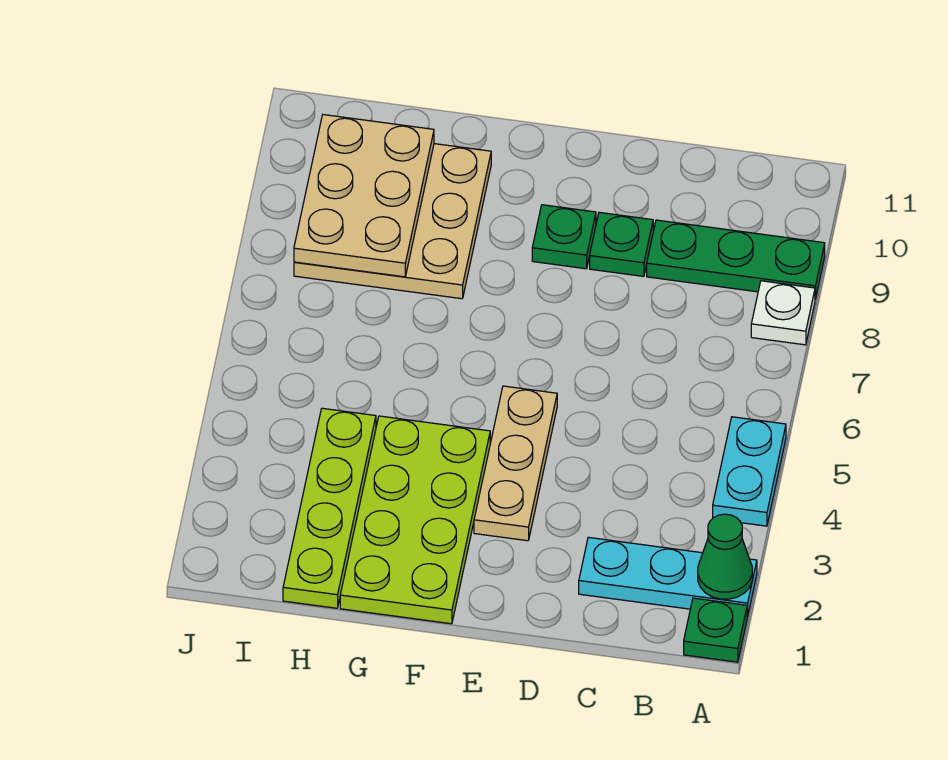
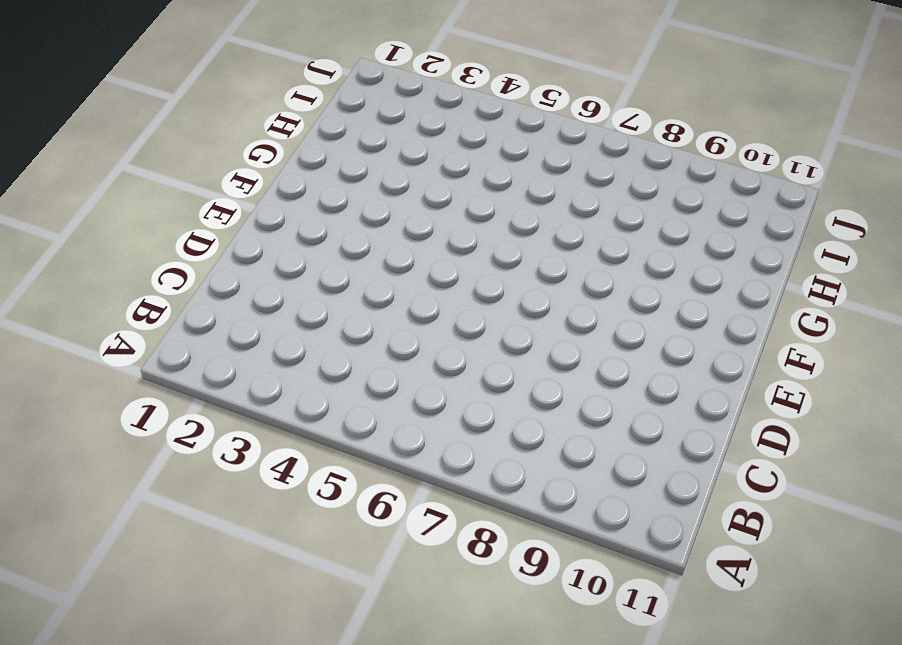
none -> green 1x1 plate [684,598,747,662]
none -> cyan 1x3 plate [579,537,757,617]
none -> cyan 1x2 plate [713,417,786,526]

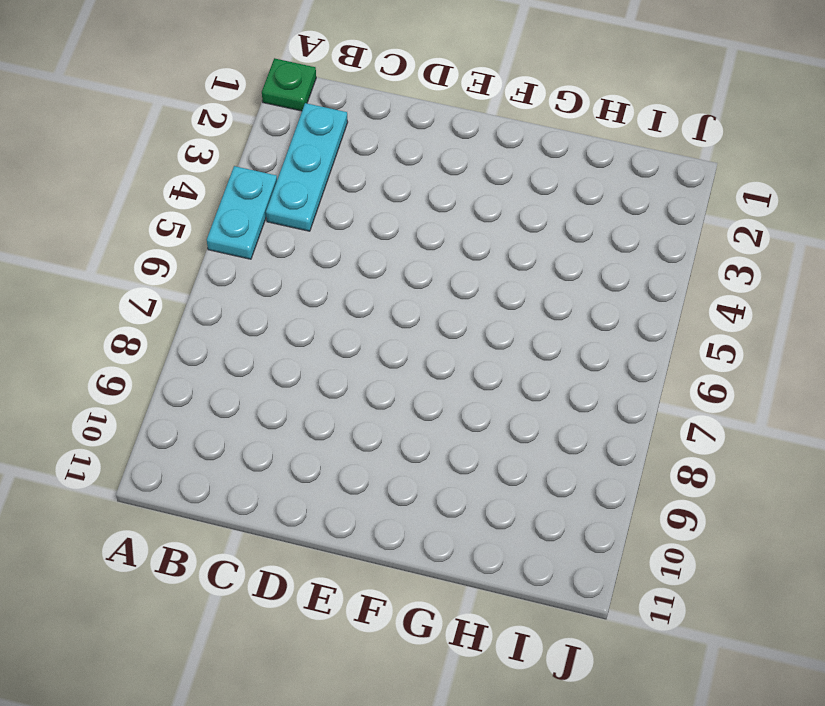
cyan 1x3 plate [266,103,348,231] -> cyan 1x3 plate turned to [579,537,757,617]
none -> white 1x1 plate [751,281,815,345]
none -> green 1x3 plate [647,220,825,299]
none -> green 1x1 plate [590,212,653,276]

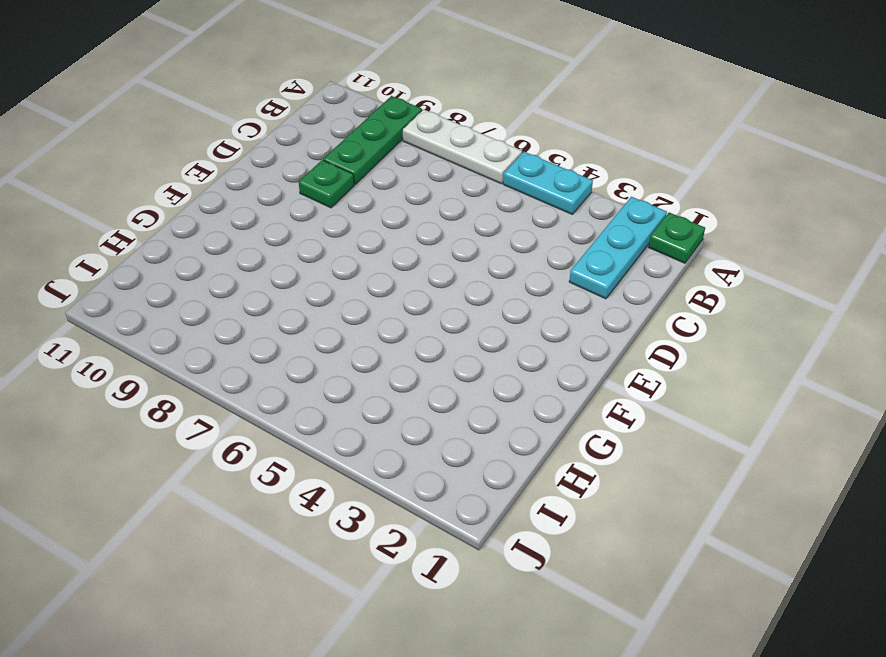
white 1x3 plate [402,109,522,184] -> white 1x1 plate [751,281,815,345]
none -> tan 1x3 plate [474,386,557,541]
none -> green 1x1 plate [532,205,596,269]
none -> lime 2x4 plate [340,416,490,624]

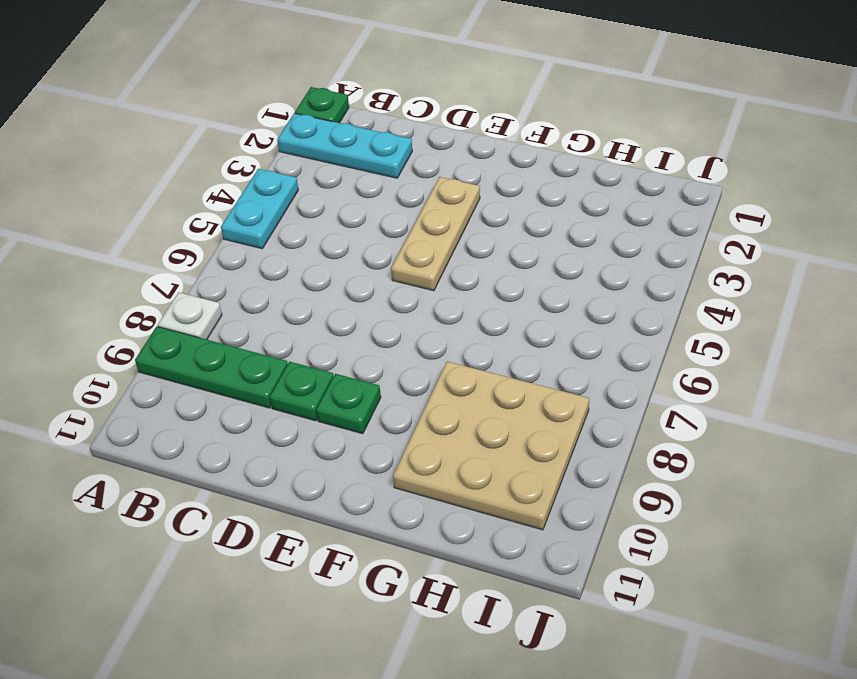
none -> lime 2x4 plate [340,416,490,624]
none -> lime 1x4 plate [283,408,376,608]
none -> green 1x1 cone [698,514,752,599]

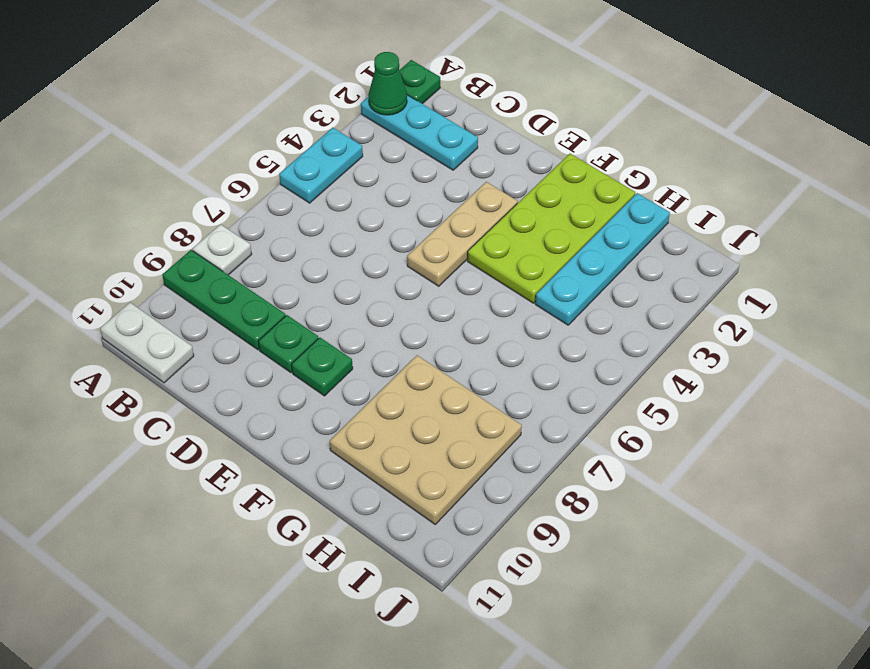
white 1x2 plate [100,303,194,383] -> none
cyan 1x4 plate [535,193,670,325] -> lime 1x4 plate [283,408,376,608]
none -> tan 2x3 plate [294,115,434,277]

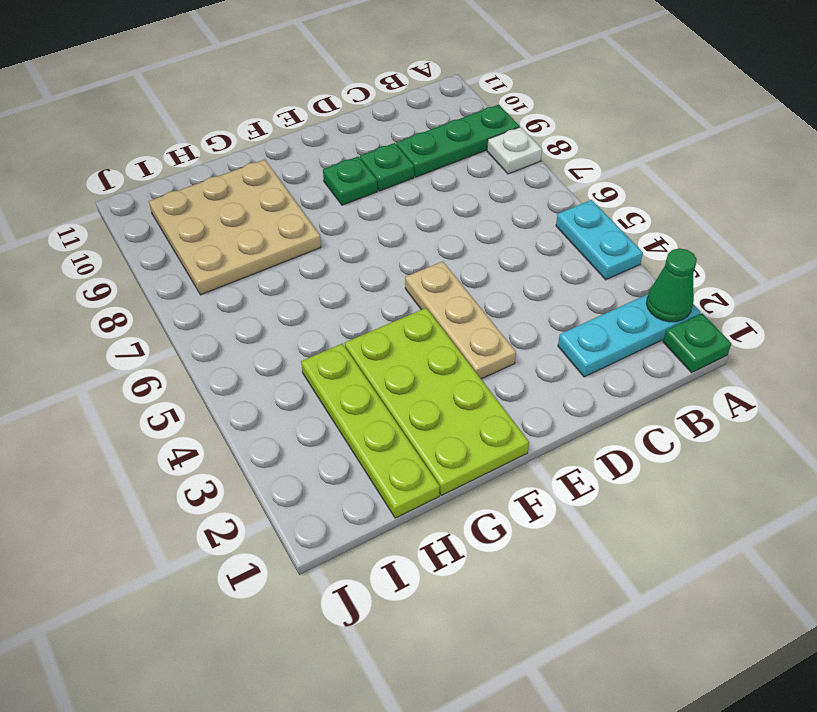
none -> tan 2x3 plate [294,115,434,277]

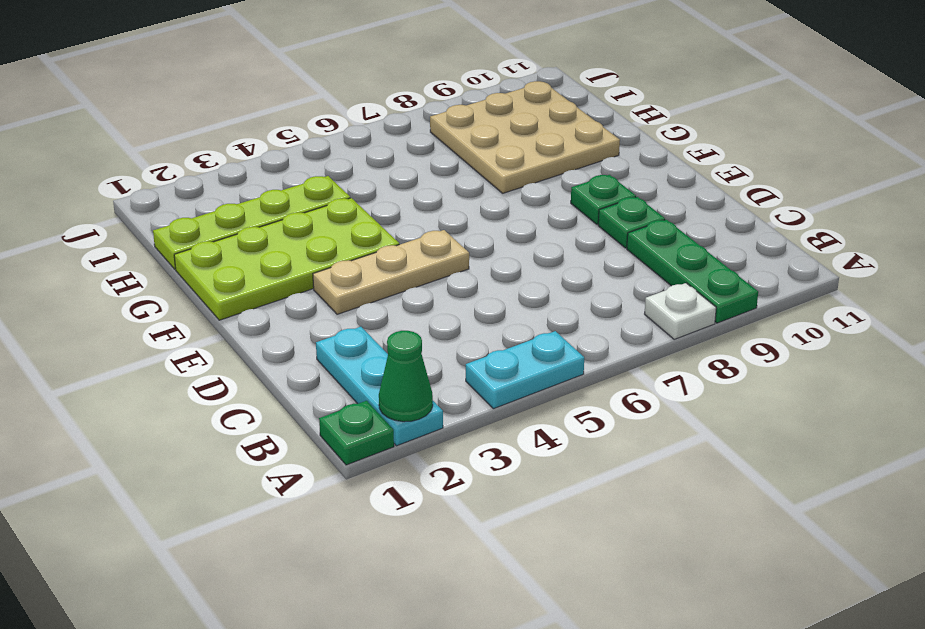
none -> tan 2x3 plate [294,115,434,277]

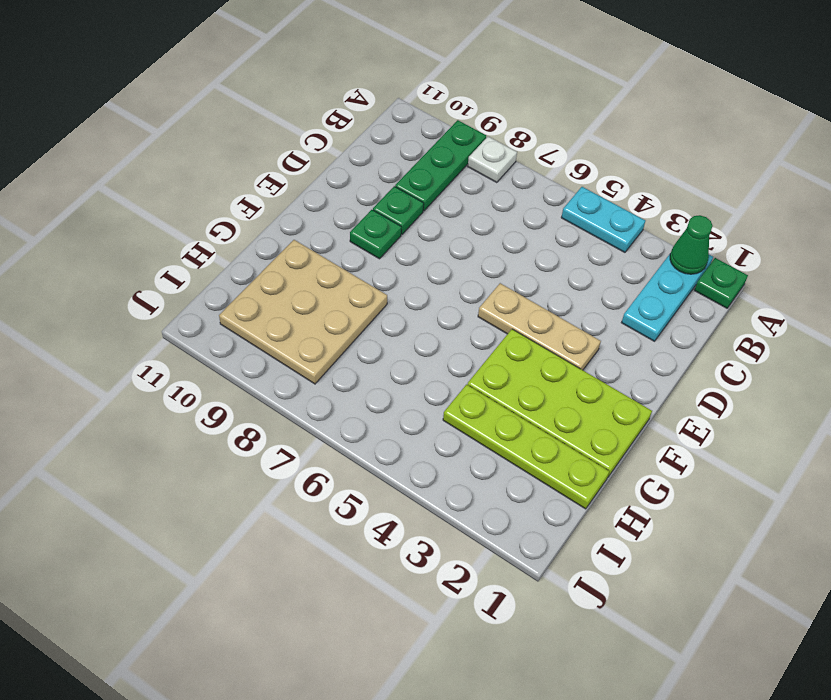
none -> tan 2x3 plate [294,115,434,277]

